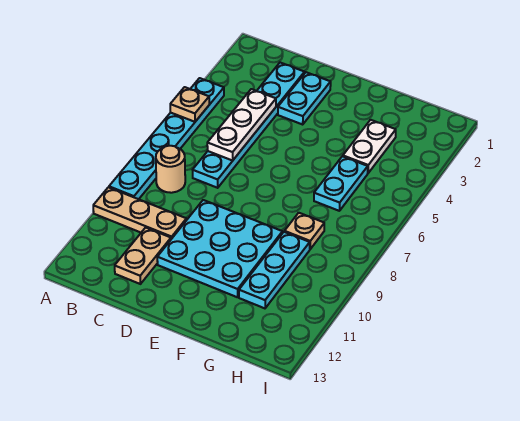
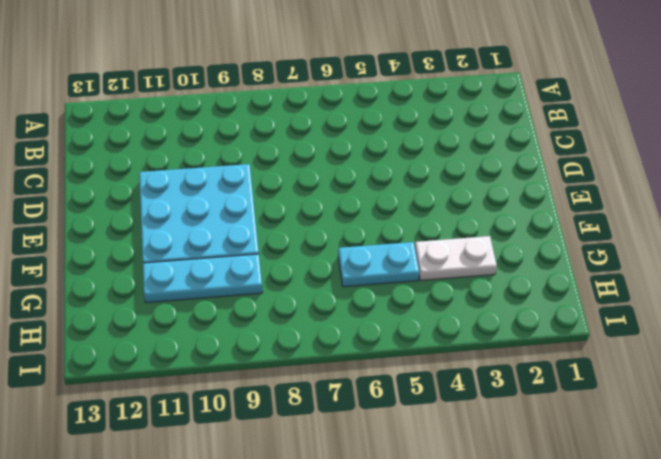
none -> cyan 1x6 plate [109,78,224,199]
none -> tan 1x3 plate [93,187,187,239]
none -> tan 1x1 round brick [156,146,185,193]

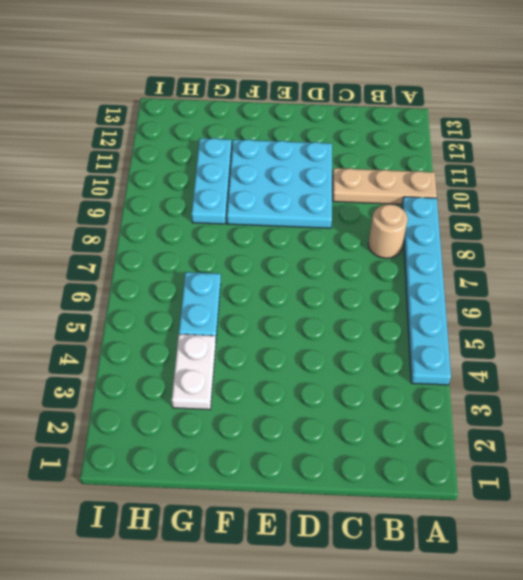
none -> cyan 1x6 plate [193,63,305,188]
none -> tan 1x2 plate [115,228,171,284]
none -> cyan 1x2 plate [278,72,331,124]

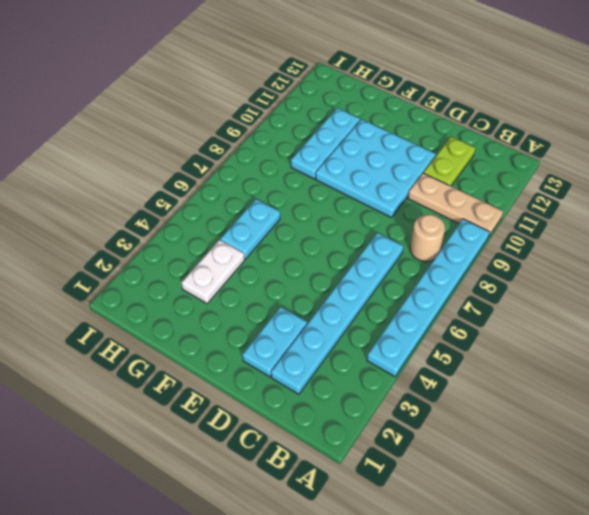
lime 1x2 plate [424,137,476,186] -> tan 1x2 plate [115,228,171,284]
none -> tan 1x1 plate [285,213,324,249]
none -> tan 1x1 plate [170,87,209,122]
none -> white 1x3 plate [207,89,276,160]

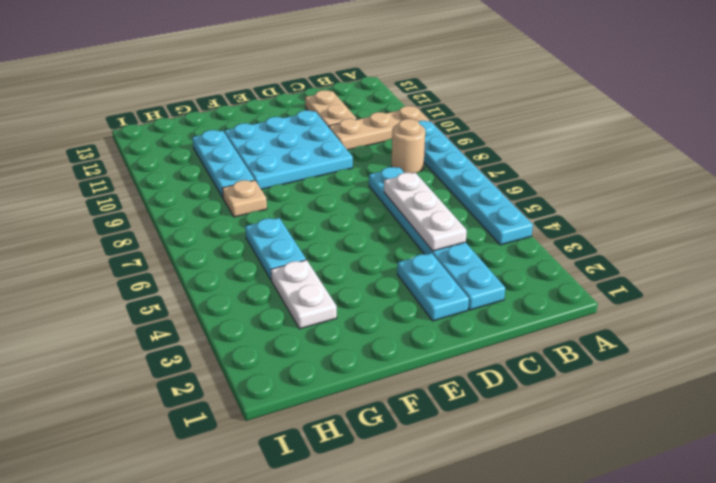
none -> tan 1x1 plate [170,87,209,122]

